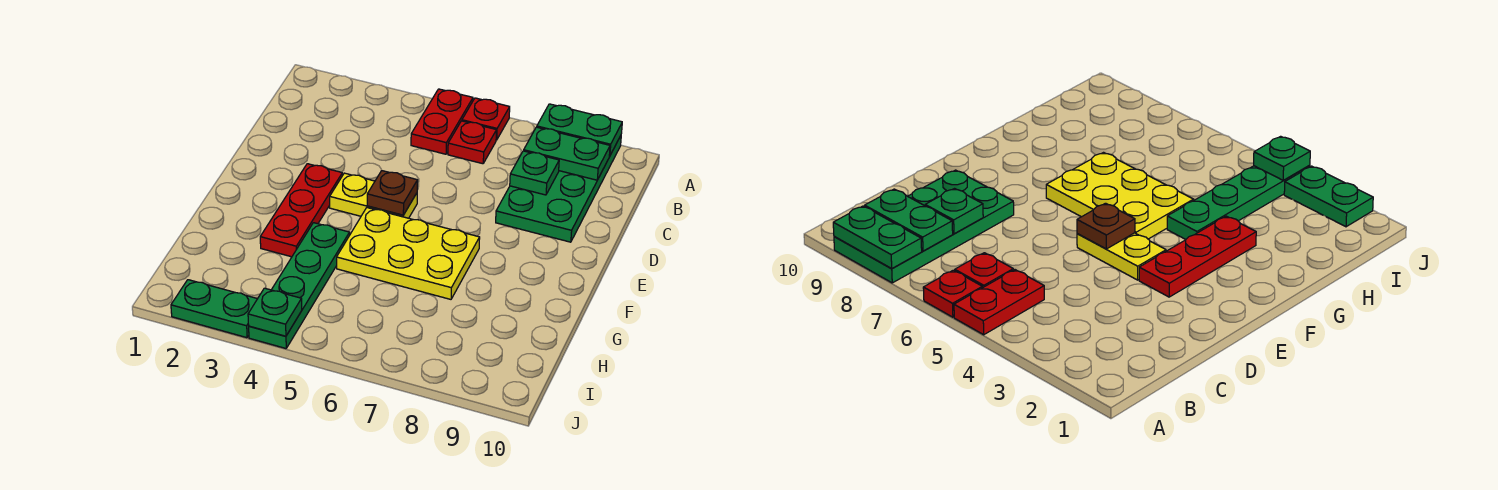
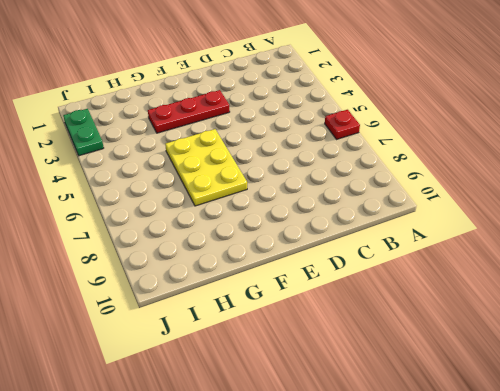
none -> red 1x2 plate [411,89,473,154]
none -> green 2x4 plate [496,136,621,242]
none -> red 1x1 plate [448,121,496,164]

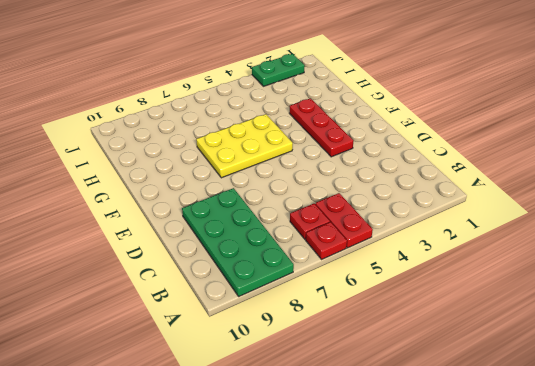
none -> yellow 1x2 plate [330,173,417,218]
none -> green 1x4 plate [249,223,350,348]
none -> green 1x2 plate [537,104,622,156]

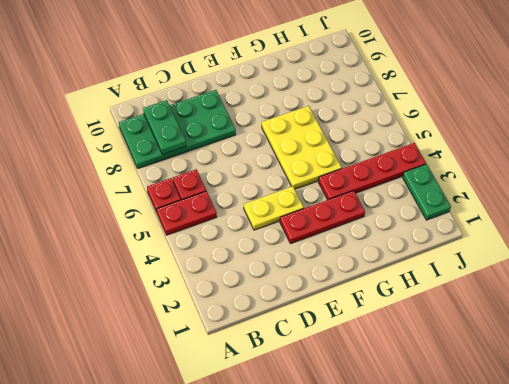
yellow 1x2 plate [244,186,304,230] -> yellow 1x2 plate turned to [330,173,417,218]
red 1x4 plate [318,143,426,200] -> green 1x4 plate [249,223,350,348]
none -> green 1x2 plate [537,104,622,156]
none -> green 1x1 plate [510,151,559,195]
none -> brown 1x1 plate [367,171,418,215]

